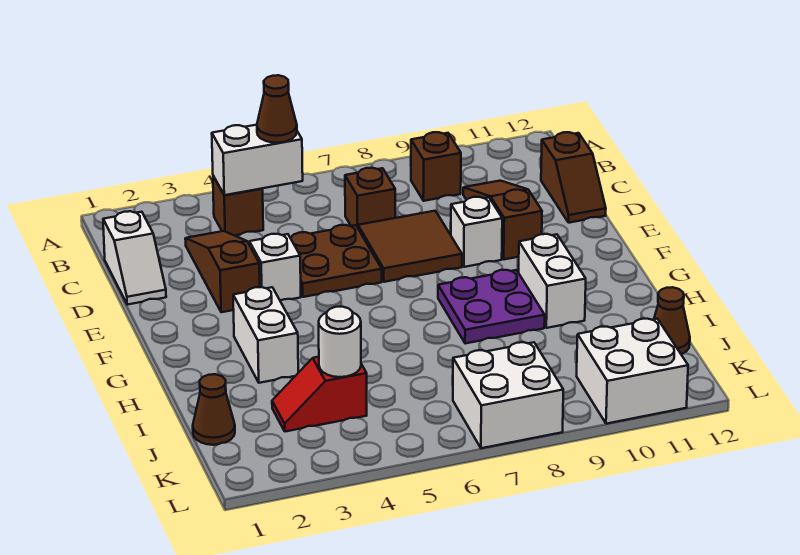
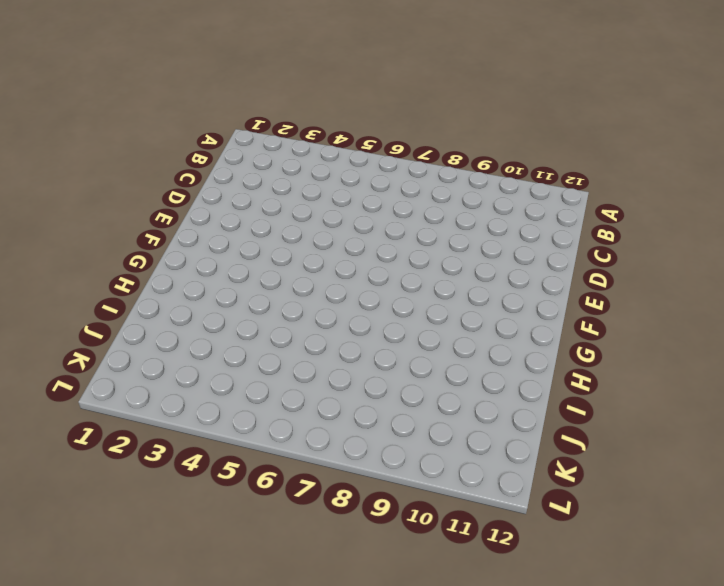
none -> brown 1x1 brick [213,176,263,236]
none -> brown 1x1 brick [411,132,461,201]
none -> white 1x2 slope [103,211,166,305]

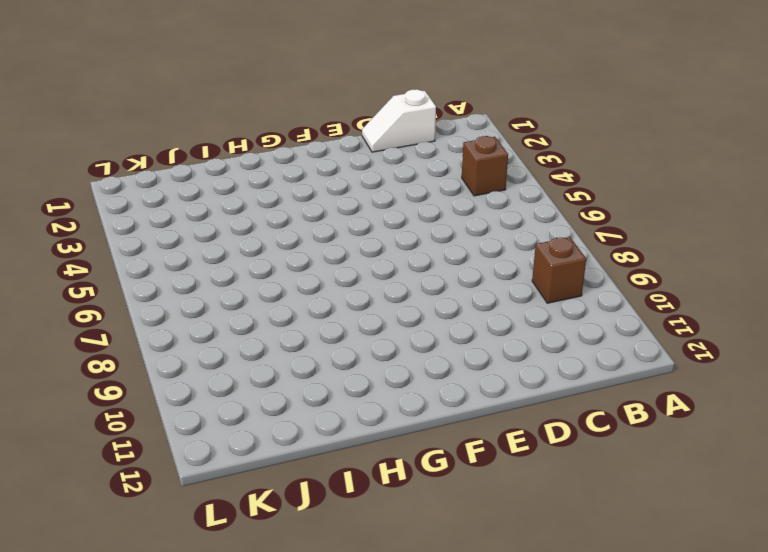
none -> brown 1x3 slope [185,231,260,312]
none -> brown 1x1 brick [345,168,395,228]
none -> brown 1x3 slope [463,181,542,259]

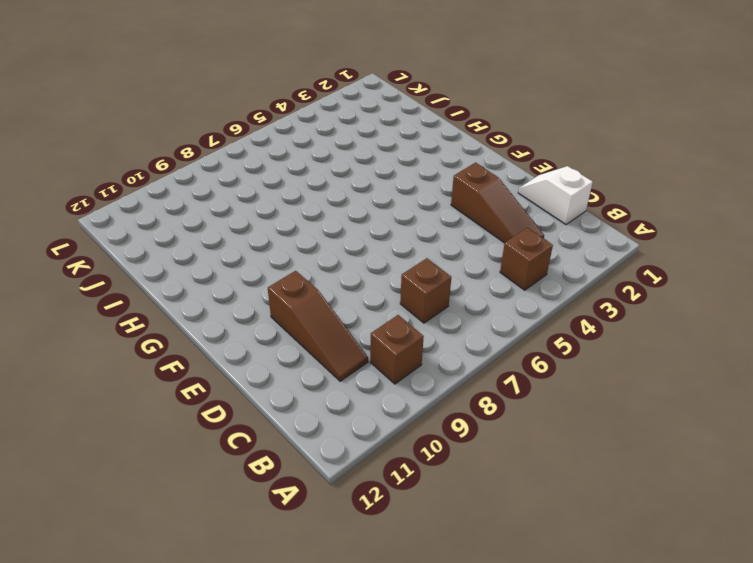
none -> brown 1x2 slope [541,132,606,223]
none -> brown 2x2 plate [290,225,382,297]
none -> brown 2x2 tile [358,211,462,282]

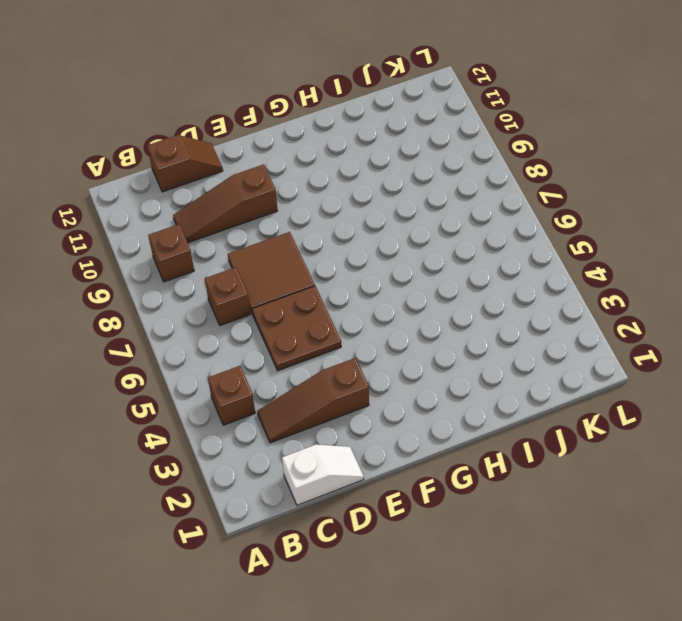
none -> white 1x1 brick [249,234,301,301]
none -> white 1x1 brick [451,197,502,267]
none -> white 1x2 brick [233,287,298,383]

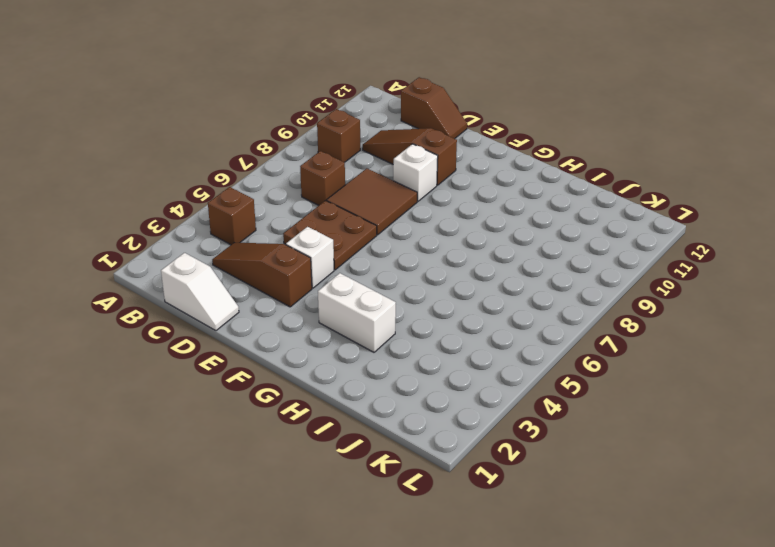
none -> purple 2x2 plate [438,270,545,344]
none -> white 1x2 brick [519,234,586,328]
none -> brown 1x1 cone [193,374,235,445]

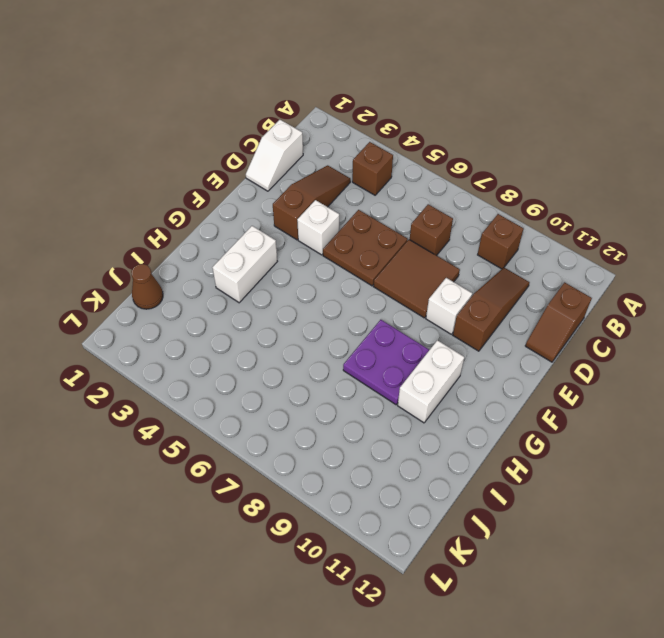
none -> red 1x2 slope [272,357,367,432]
none -> brown 1x1 cone [654,287,690,354]
none -> white 2x2 brick [453,342,563,448]

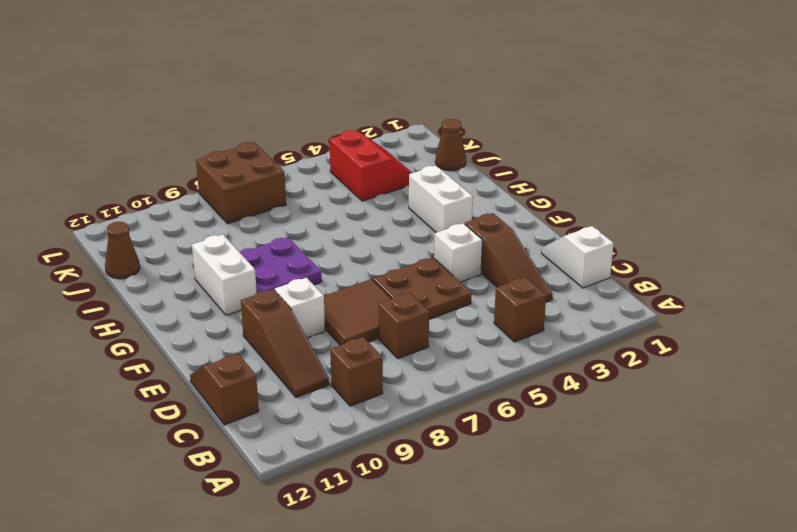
red 2x2 slope [329,130,412,201] -> red 1x2 slope [272,357,367,432]
brown 2x2 brick [196,142,286,224] -> white 2x2 brick [453,342,563,448]
none -> white 2x2 brick [577,319,688,424]
none -> white 1x2 brick [212,125,303,195]
none -> white 1x1 round brick [319,307,361,377]

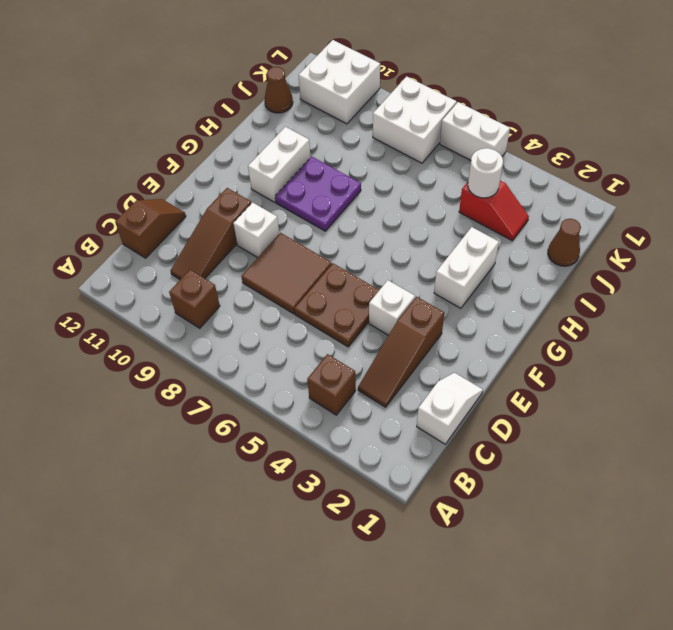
white 1x2 brick [440,102,510,160] -> white 1x2 brick moved to [212,125,303,195]
none -> brown 1x1 brick [345,168,395,228]
none -> brown 1x1 cone [257,75,297,143]

